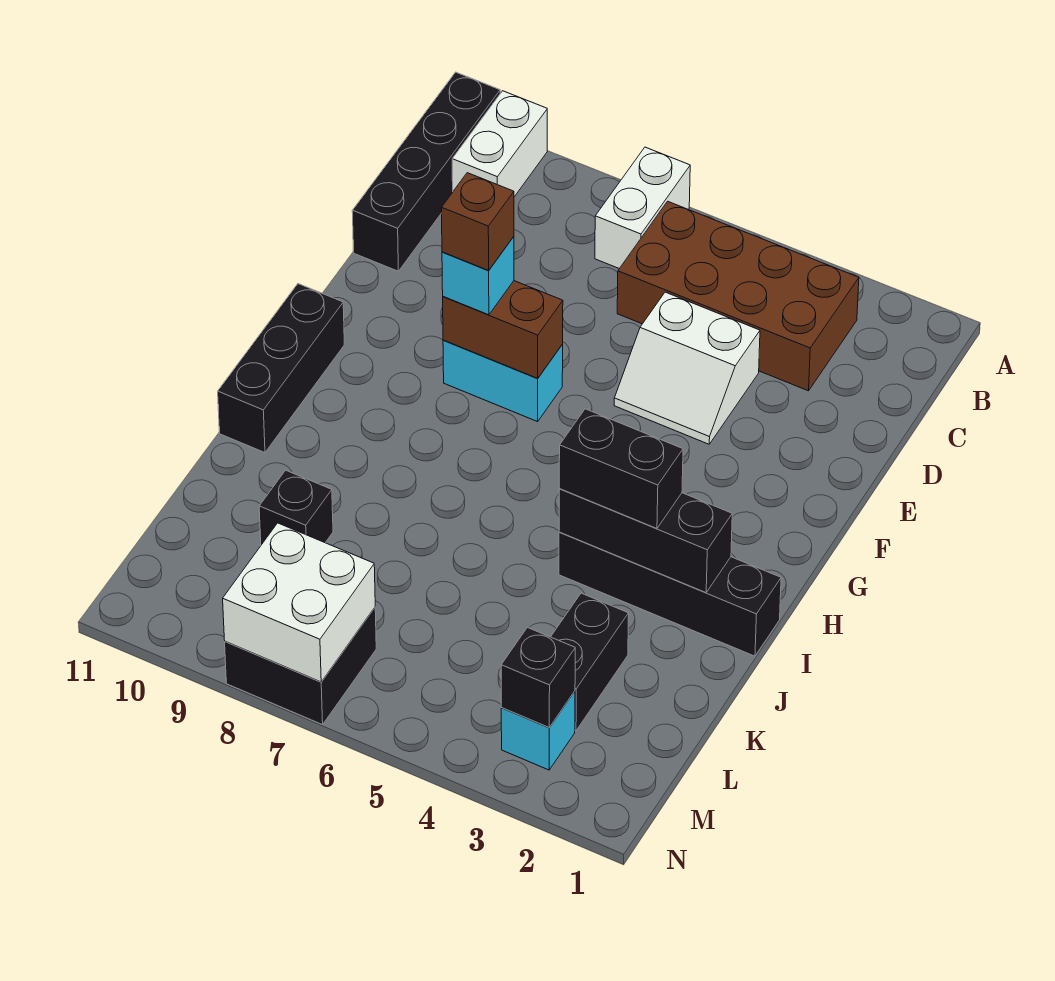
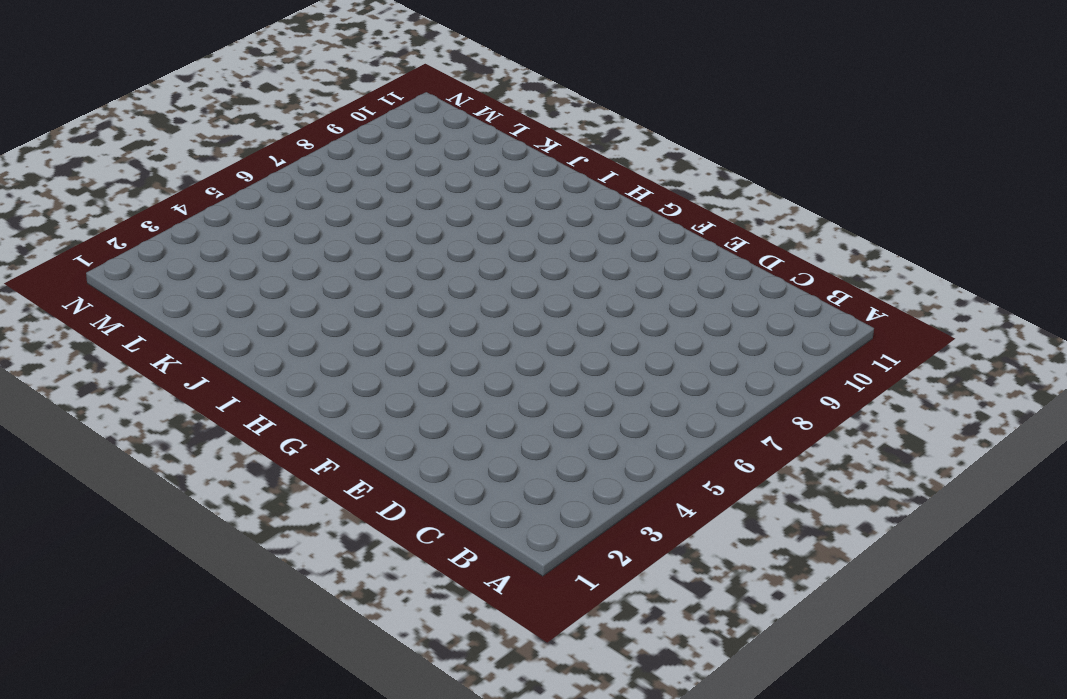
none -> white 1x2 brick [595,147,690,269]
none -> white 1x2 brick [452,91,547,197]
none -> black 1x4 brick [352,72,500,271]

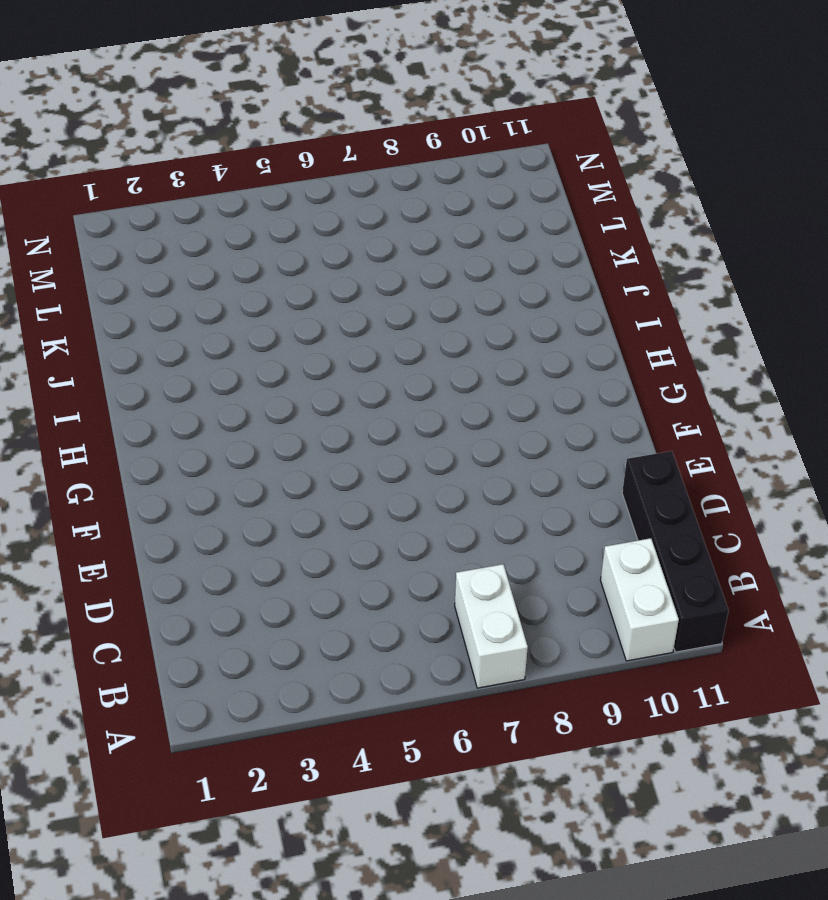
none -> brown 2x4 brick [617,201,859,391]
none -> white 2x2 slope [614,292,760,444]
none -> cyan 1x2 brick [443,340,563,422]

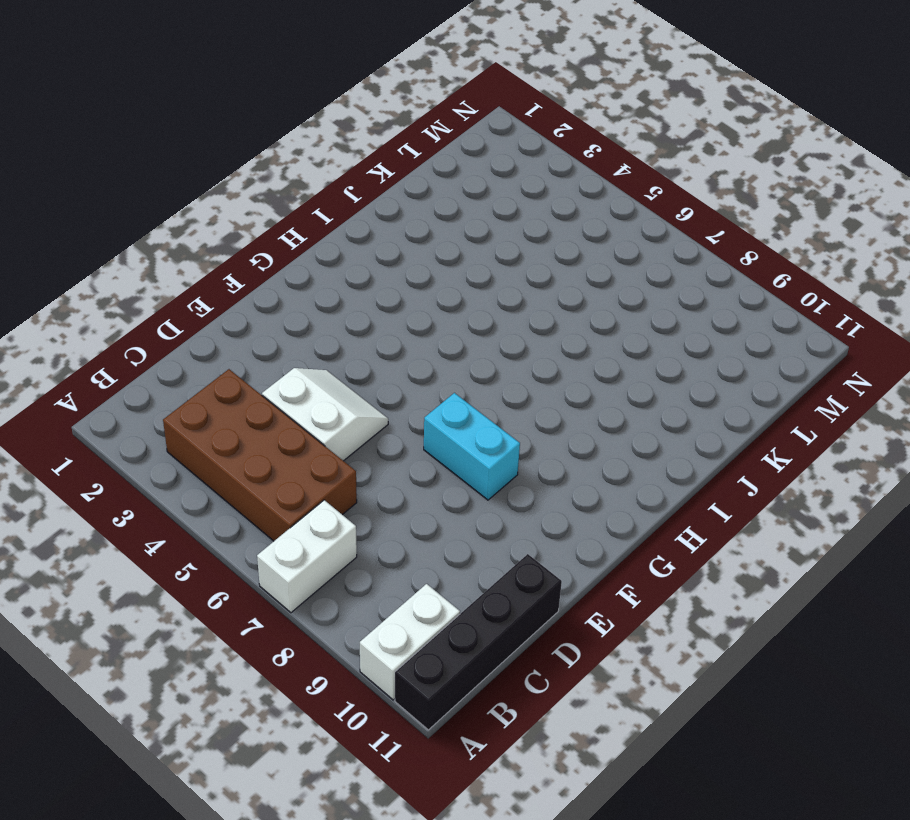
none -> black 1x3 brick [218,284,344,453]
none -> black 1x4 brick [559,532,781,656]
none -> black 1x2 brick [551,593,629,731]

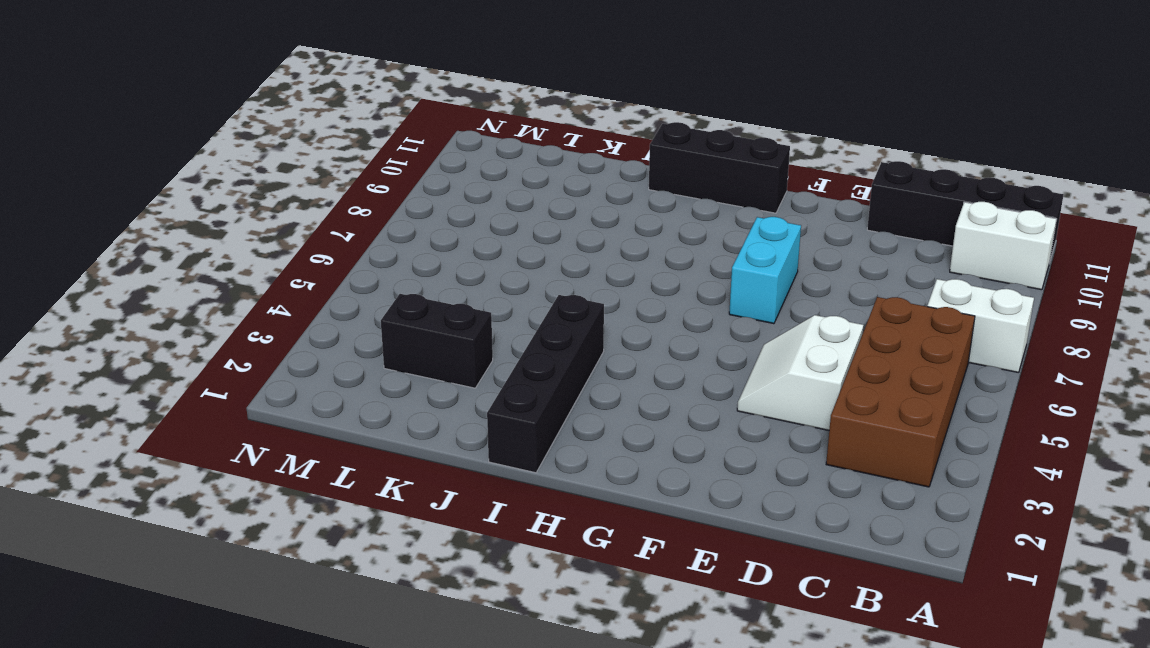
none -> black 1x1 brick [259,470,333,545]
none -> cyan 1x1 brick [501,691,575,770]
none -> black 2x2 brick [225,608,376,725]

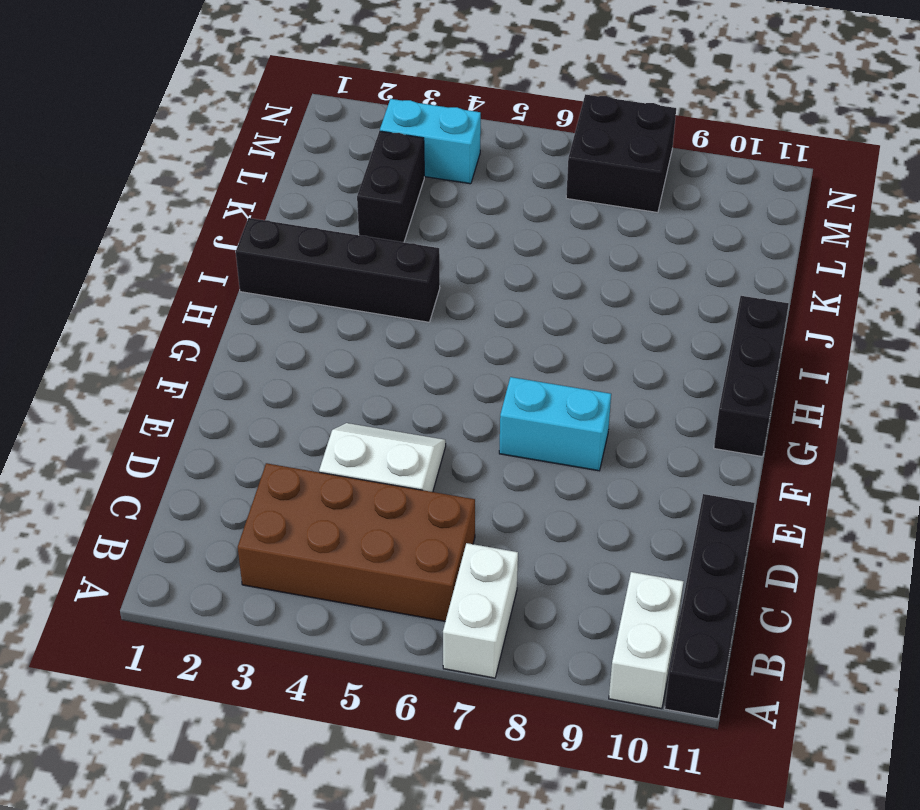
cyan 1x2 brick [380,99,481,184] -> cyan 1x1 brick [501,691,575,770]
none -> black 1x1 brick [259,470,333,545]
none -> brown 1x2 brick [443,281,563,378]
none -> black 1x3 brick [559,489,732,593]

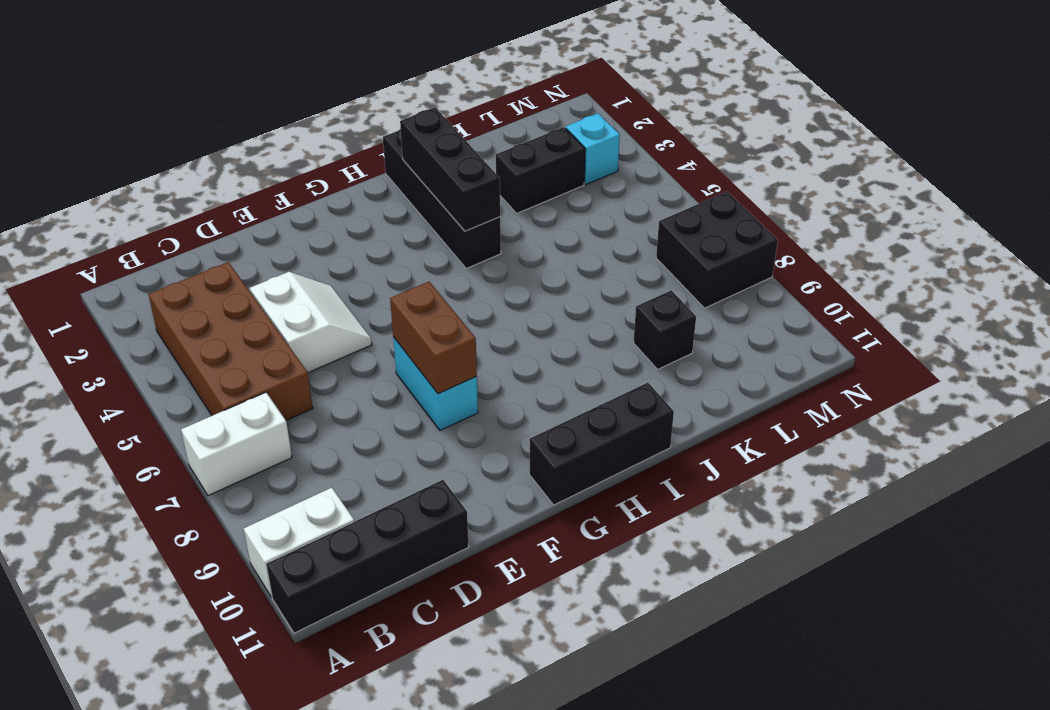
none -> black 1x1 brick [501,628,575,727]
none -> white 2x2 brick [223,523,375,682]
none -> cyan 1x1 brick [442,237,514,315]

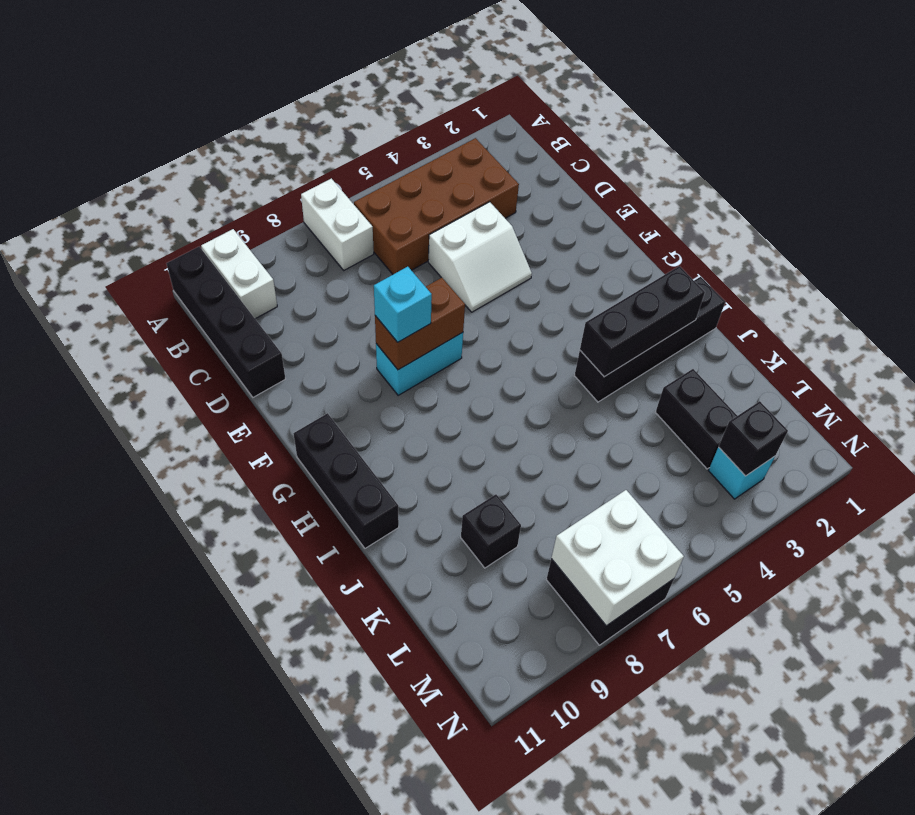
none -> black 1x2 brick [559,409,683,528]
none -> brown 1x1 brick [442,173,514,270]

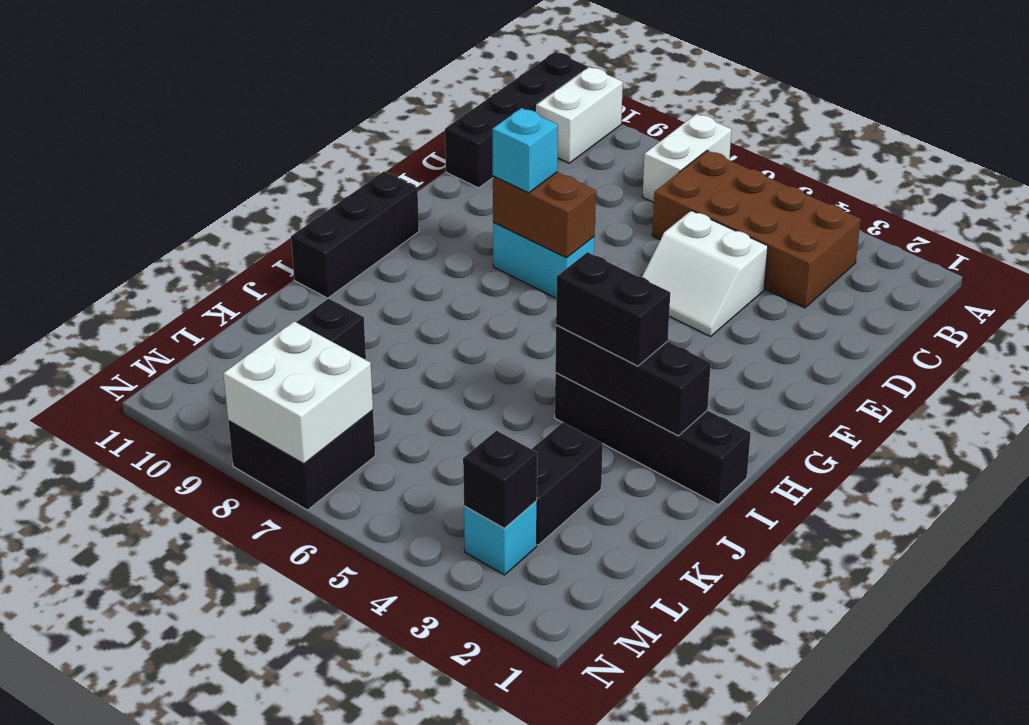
none -> brown 1x1 brick [442,173,514,270]

